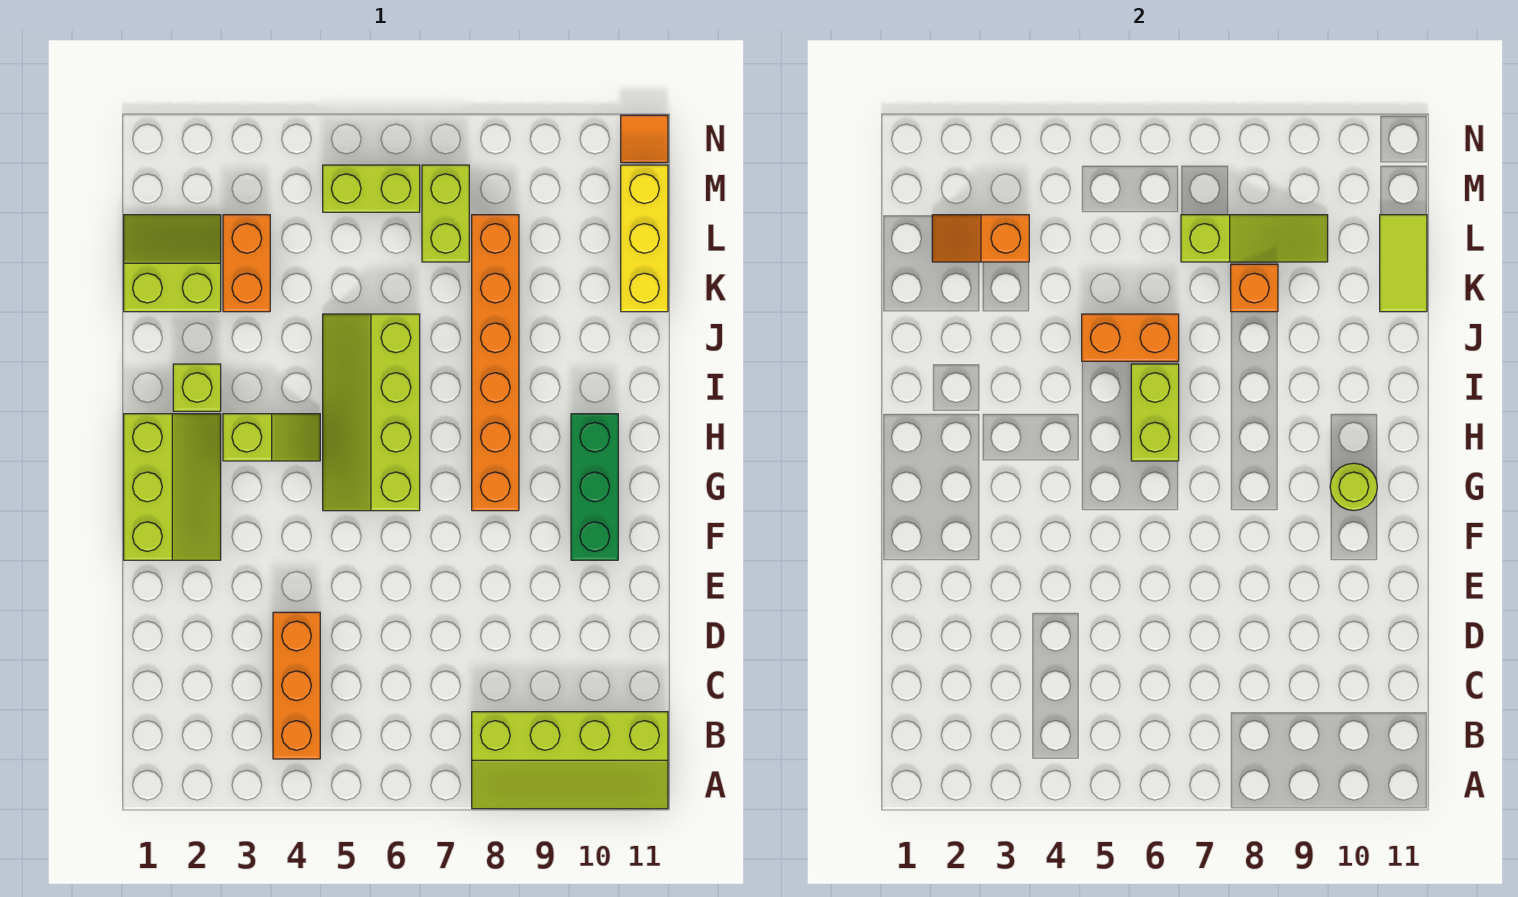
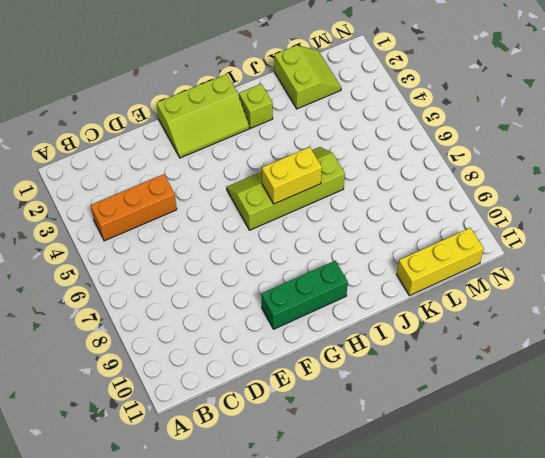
yellow 1x2 brick [262,147,322,204] -> lime 1x2 brick [1131,364,1179,461]
none -> lime 2x4 slope [472,712,668,809]
none -> orange 1x6 brick [472,215,519,511]
none -> lime 1x2 slope [223,414,320,461]

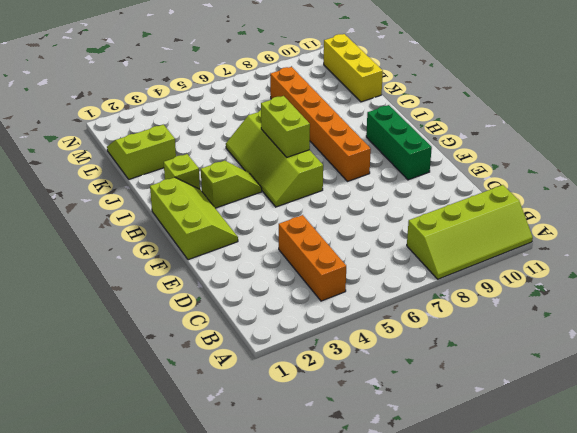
none -> orange 1x2 brick [223,215,270,312]
none -> lime 1x2 brick [422,165,469,262]
none -> lime 1x2 brick [323,165,420,212]

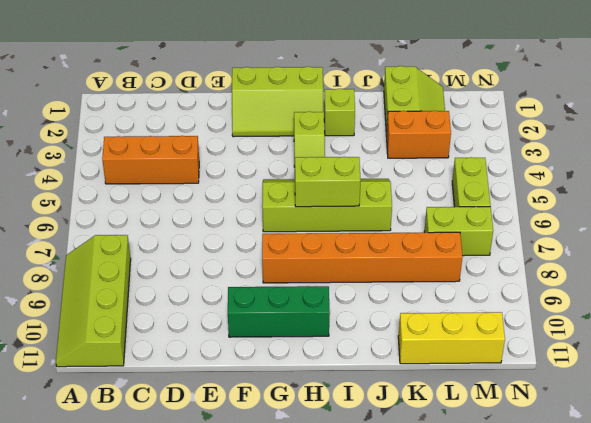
none -> orange 1x1 tile [621,115,668,163]
none -> lime 1x1 round brick [1330,463,1377,511]
none -> orange 1x2 brick [1082,314,1179,361]

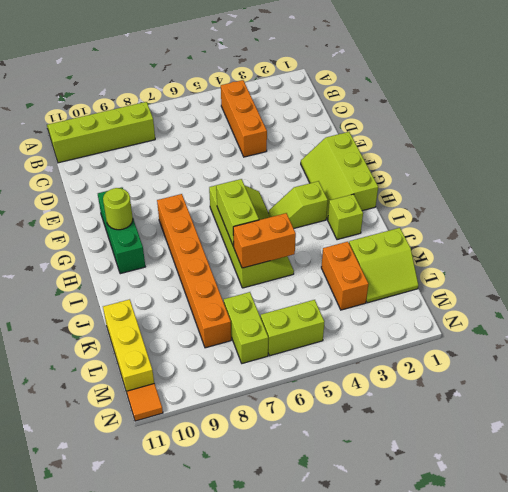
none -> orange 1x1 brick [1231,264,1278,312]
none -> lime 1x2 tile [1380,215,1427,312]
none -> orange 1x2 slope [932,215,1029,262]

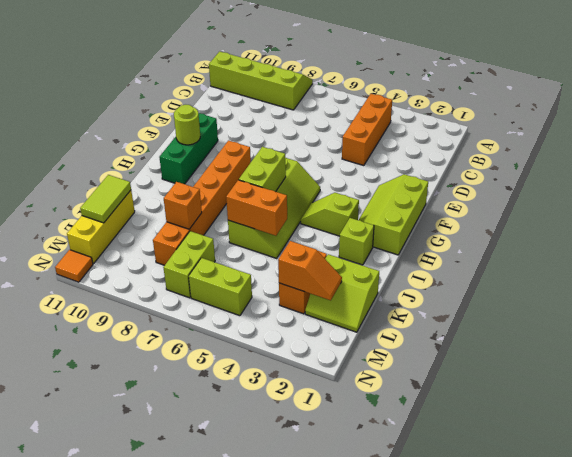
none -> lime 1x3 slope [1181,215,1328,262]

